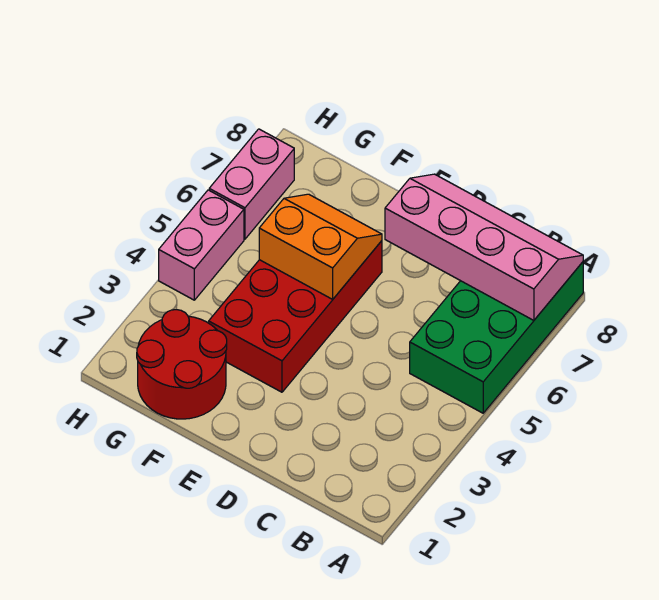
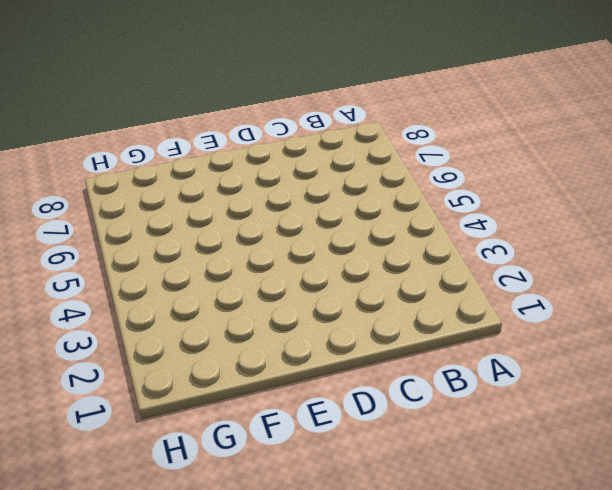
none -> green 2x4 brick [410,262,583,413]
none -> red 2x4 brick [209,241,382,392]

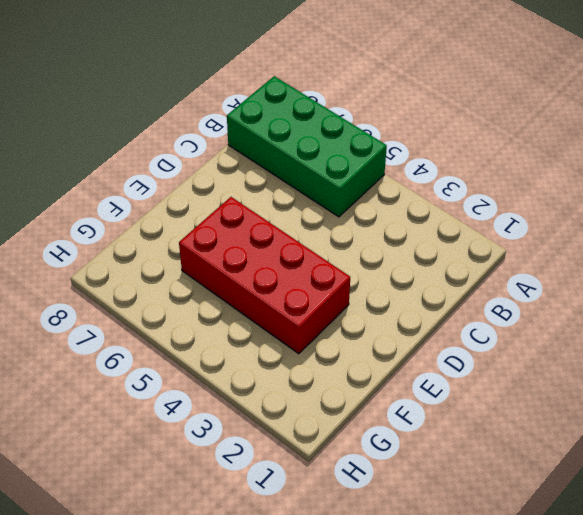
none -> red 2x2 round brick [137,310,227,419]
none -> pink 1x2 brick [159,190,244,300]

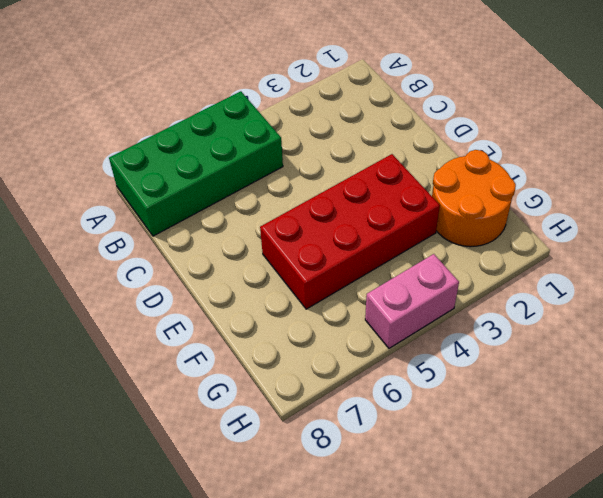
orange 2x2 round brick [432,150,516,247] -> red 2x2 round brick [137,310,227,419]
none -> pink 1x2 brick [209,129,294,239]
none -> pink 2x4 slope [385,174,583,320]

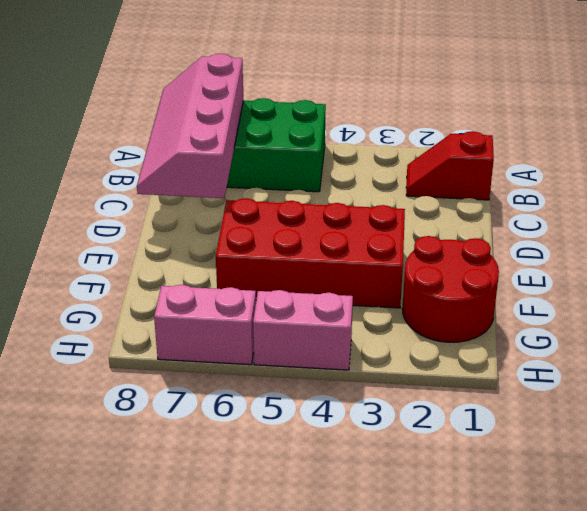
red 1x2 slope [406,131,494,200] -> none
none -> orange 2x2 slope [259,194,382,299]

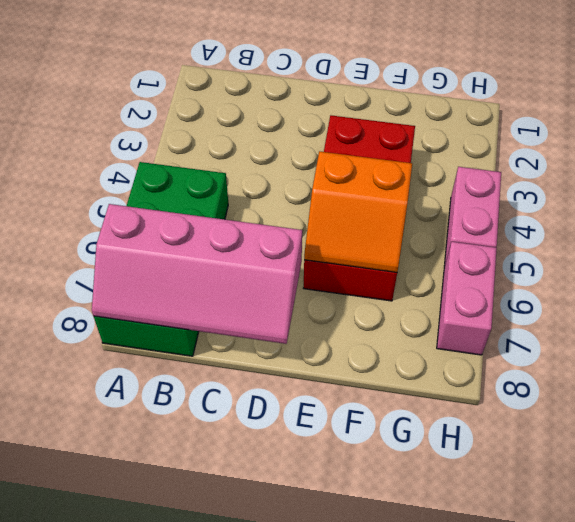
none -> red 2x2 round brick [137,310,227,419]

